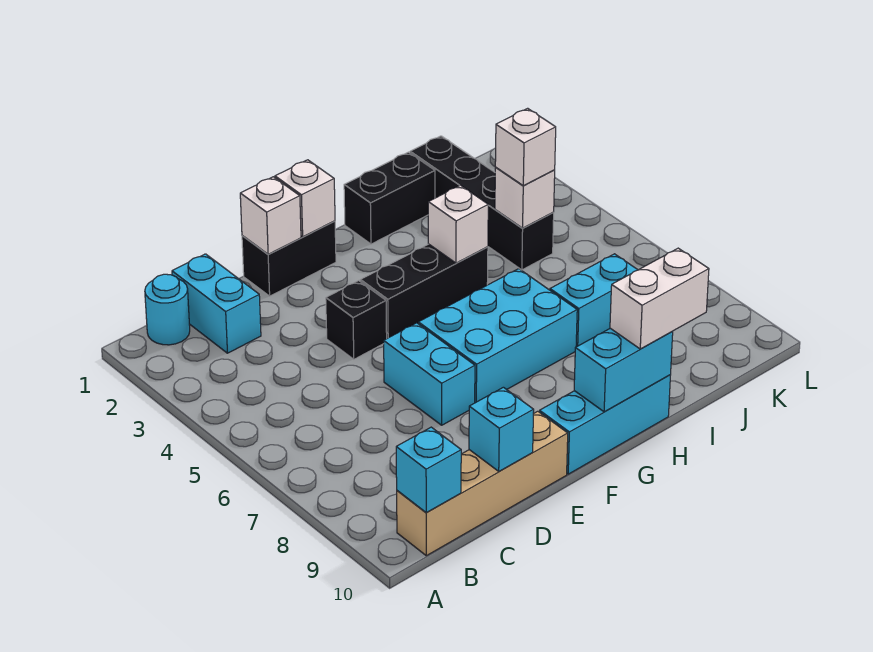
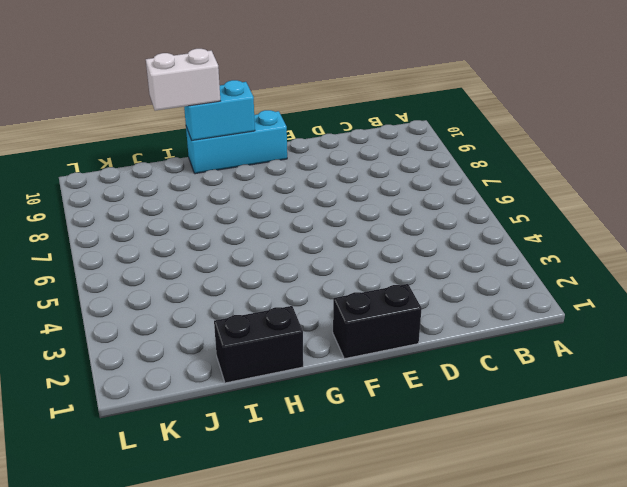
none -> cyan 1x1 round brick [145,274,190,345]
none -> tan 1x4 brick [397,411,568,556]
none -> cyan 1x2 brick [172,254,261,353]

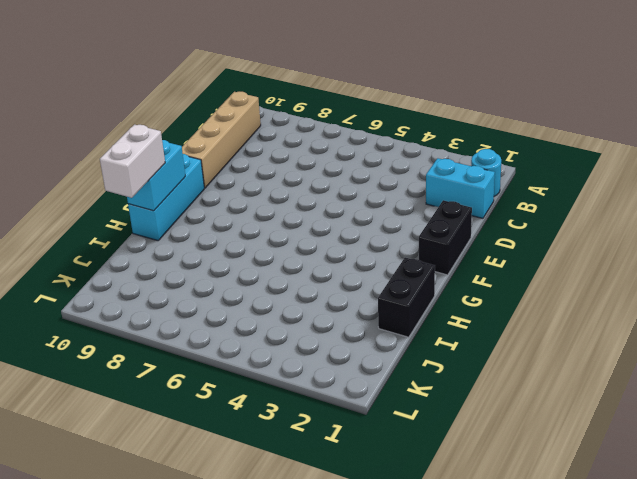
none -> black 1x1 brick [326,281,387,359]
none -> cyan 1x2 brick [384,323,475,425]
none -> black 1x3 brick [360,244,488,338]

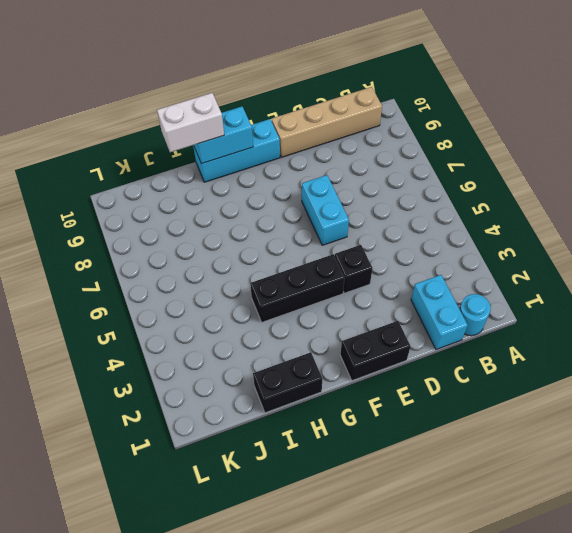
none -> cyan 2x3 brick [418,269,577,403]
none -> cyan 1x2 brick [550,254,638,347]
none -> black 1x4 brick [410,136,554,270]

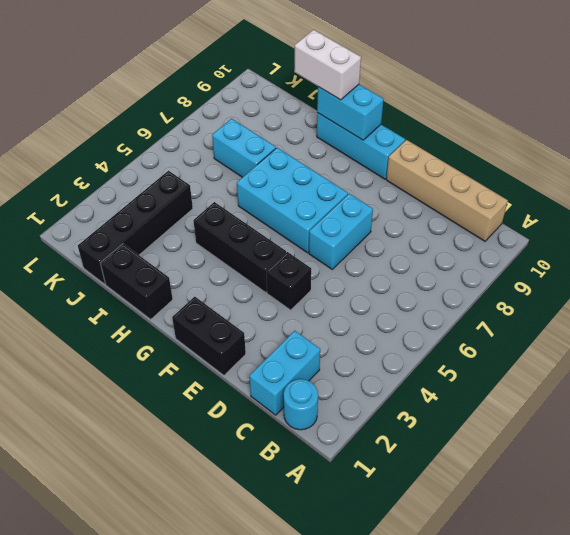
none -> cyan 1x1 brick [396,427,461,512]
none -> cyan 1x1 brick [469,387,534,471]
none -> white 1x1 brick [240,177,301,254]

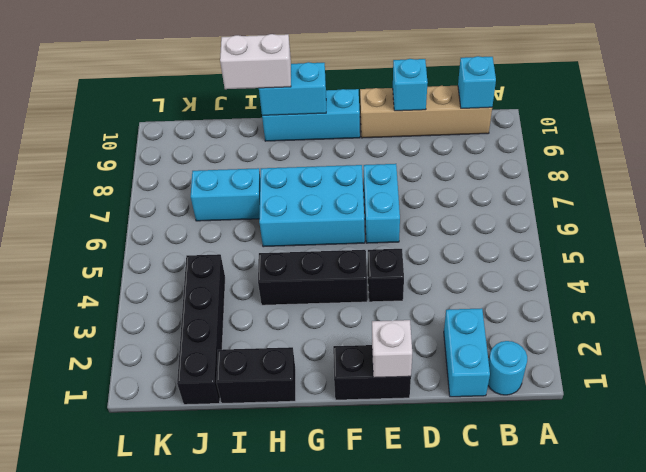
none -> white 1x1 brick [275,160,335,237]
none -> white 1x1 brick [428,185,488,263]
none -> white 1x1 brick [495,168,555,228]

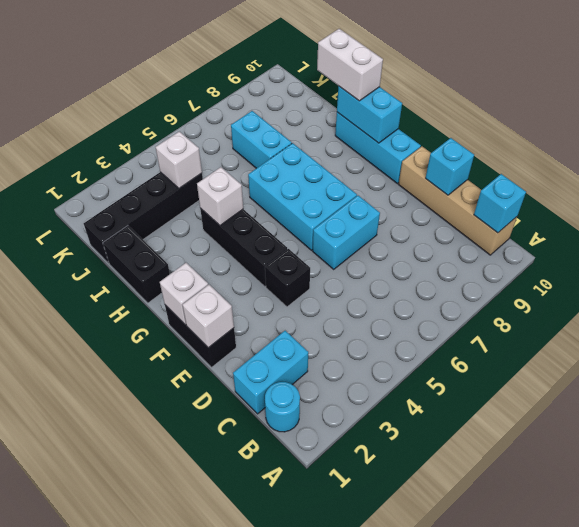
none -> white 1x1 brick [495,108,556,186]

